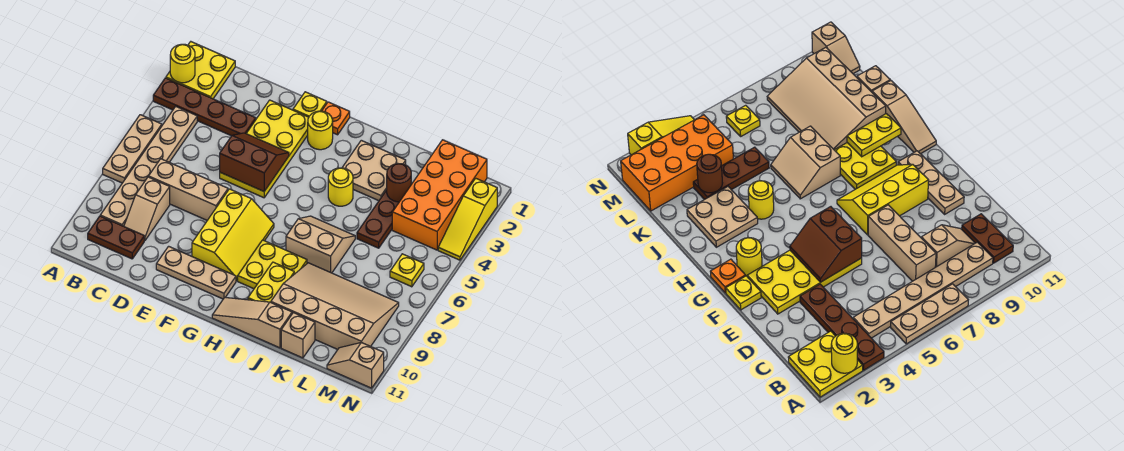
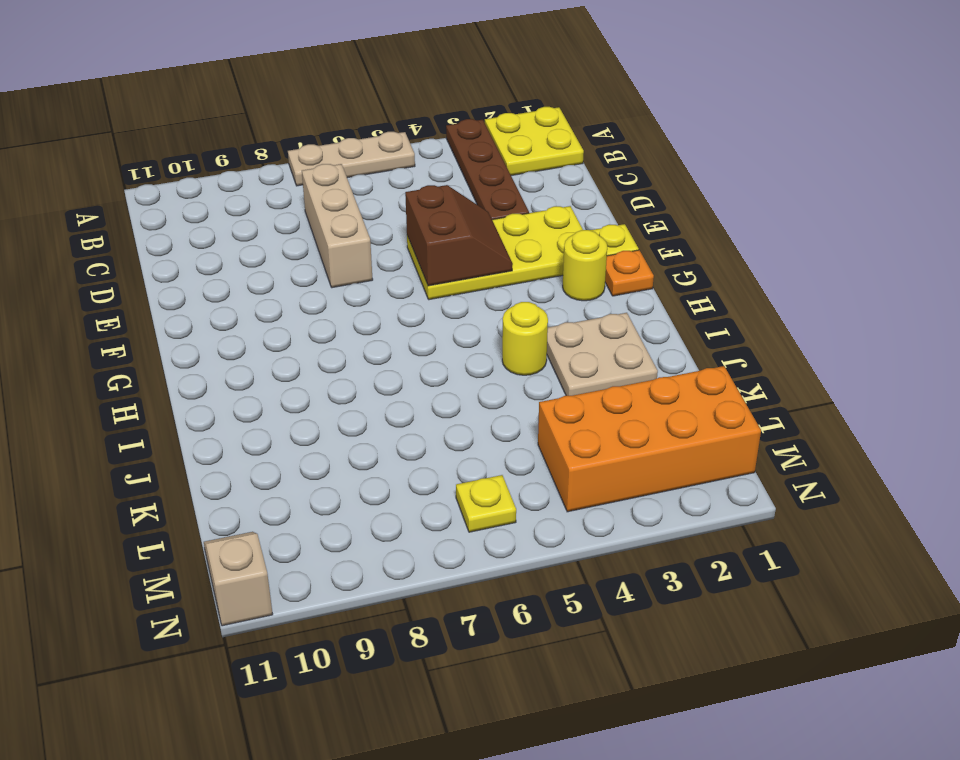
none -> tan 1x6 plate [100,106,197,226]
none -> brown 1x2 plate [88,216,144,259]
none -> tan 1x2 slope [124,177,170,241]

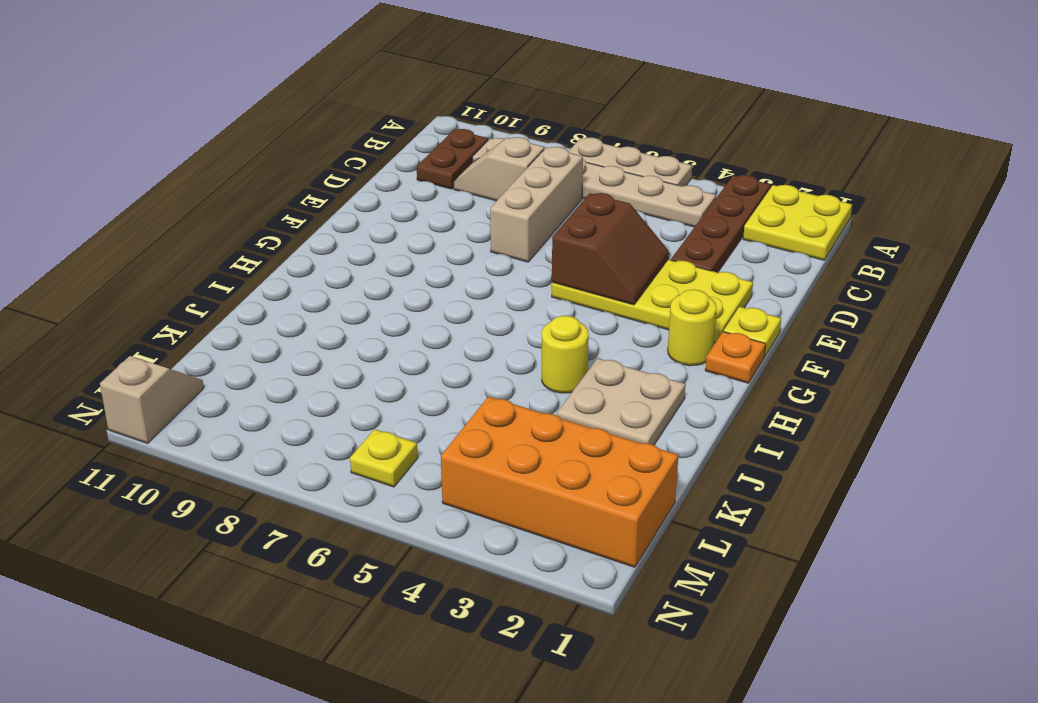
none -> tan 1x3 plate [156,246,236,299]
none -> yellow 2x3 slope [192,189,274,281]
none -> yellow 2x2 plate [238,240,307,289]

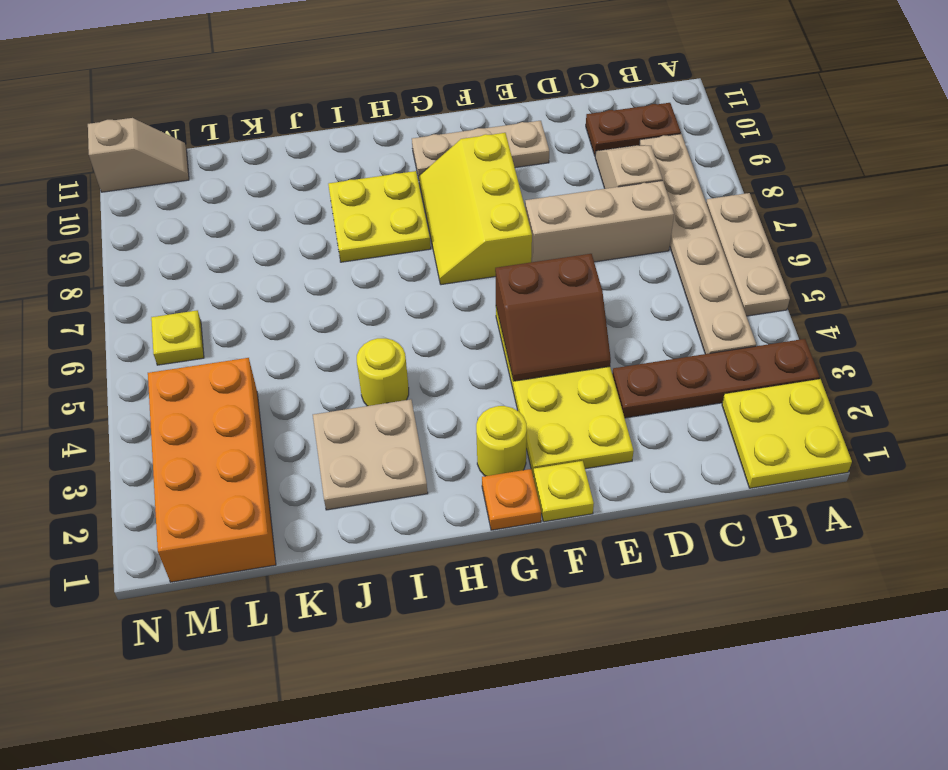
none -> tan 1x3 slope [212,297,292,348]
none -> tan 2x2 slope [286,216,355,273]
none -> tan 3x4 slope [271,263,399,349]

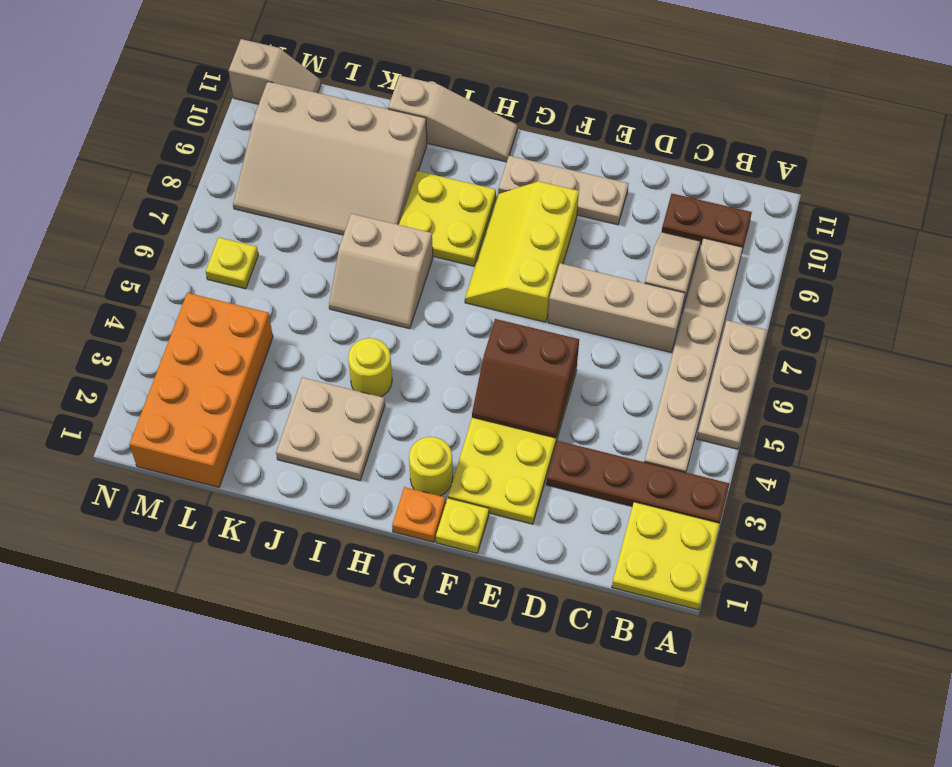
none -> brown 1x3 plate [357,190,399,248]
none -> tan 1x1 brick [281,313,315,358]
none -> yellow 1x3 slope [438,178,497,260]

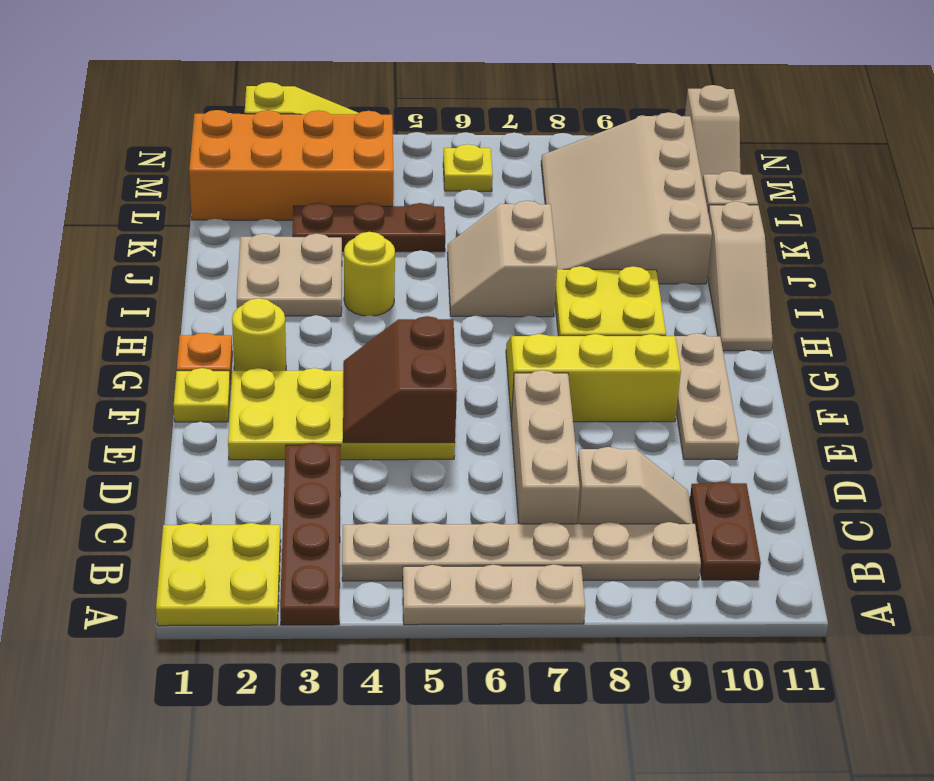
none -> yellow 1x1 round brick [170,44,195,83]
none -> yellow 1x2 plate [248,262,294,302]
none -> brown 1x1 round brick [387,164,411,202]

